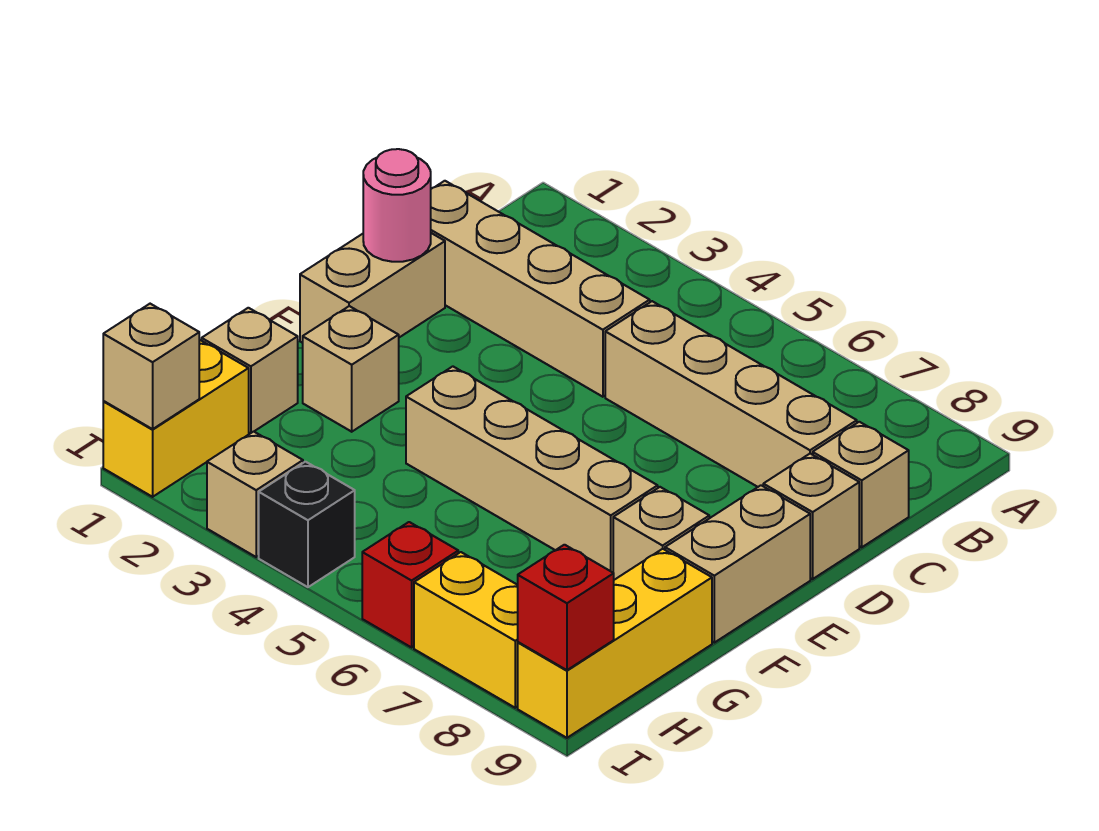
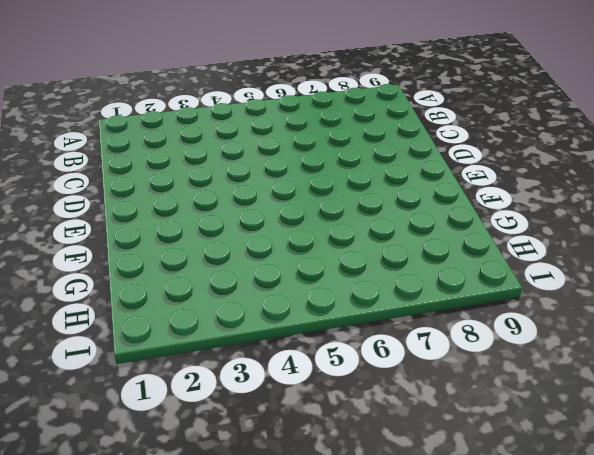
none -> tan 1x4 brick [431,181,650,397]
none -> tan 1x4 brick [605,301,857,487]
none -> tan 1x1 brick [813,422,909,547]

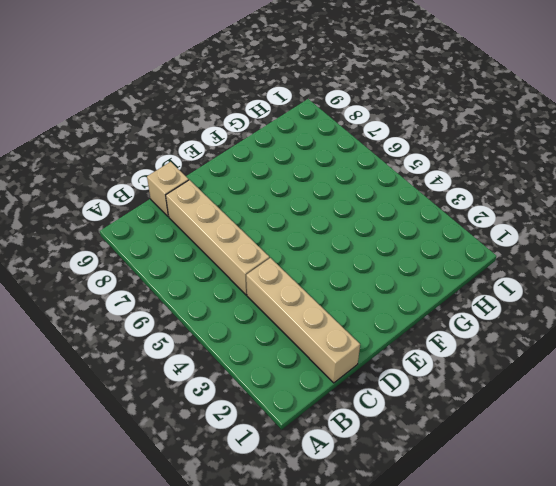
none -> tan 1x2 brick [300,233,445,343]
none -> tan 1x1 brick [763,454,859,579]
none -> tan 1x2 brick [665,485,810,643]

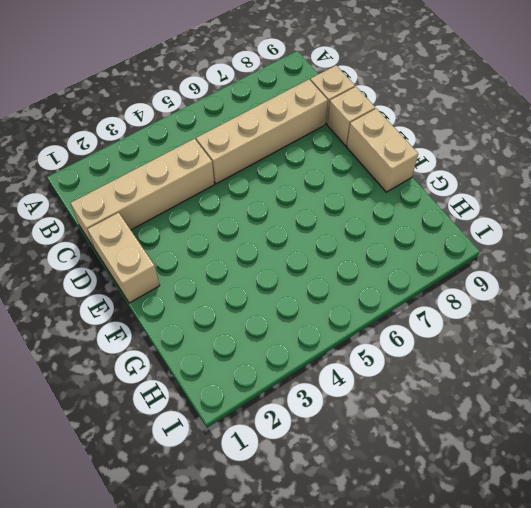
none -> tan 1x1 brick [303,306,399,432]
none -> tan 1x4 brick [406,366,658,572]
none -> tan 1x1 brick [613,487,709,580]

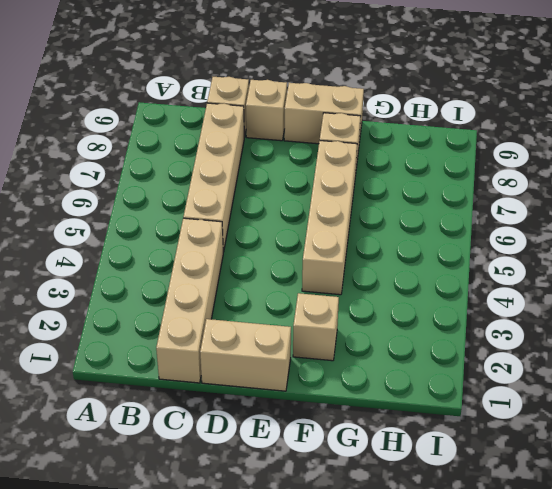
none -> tan 1x1 brick [202,308,298,433]
none -> yellow 1x3 brick [518,549,712,738]
none -> yellow 1x2 brick [103,340,249,497]

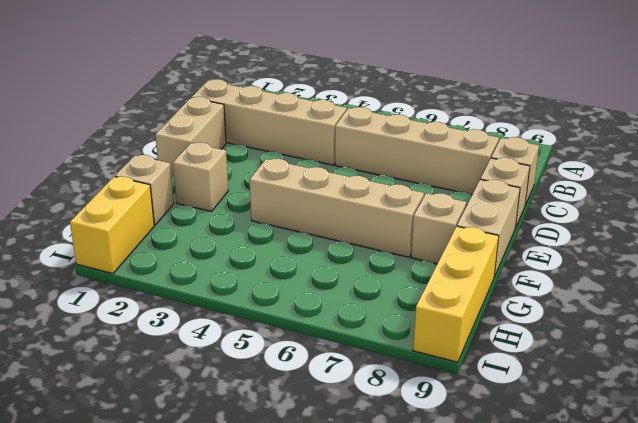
none -> tan 1x1 brick [207,431,303,557]
none -> black 1x1 brick [259,462,355,587]
none -> red 1x1 brick [362,522,458,647]

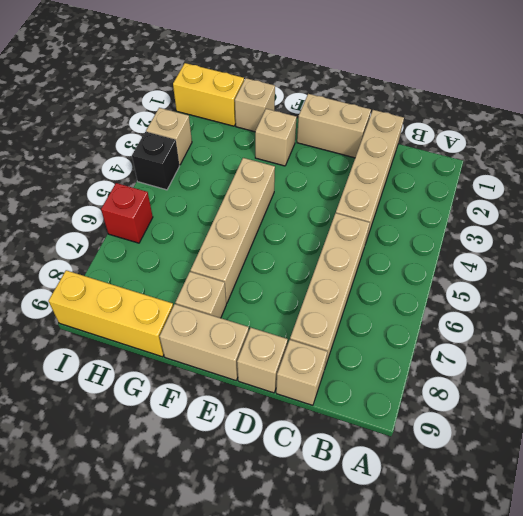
none -> yellow 1x2 brick [414,552,518,708]
none -> pink 1x1 round brick [363,149,431,262]
none -> tan 1x1 brick [103,304,199,429]

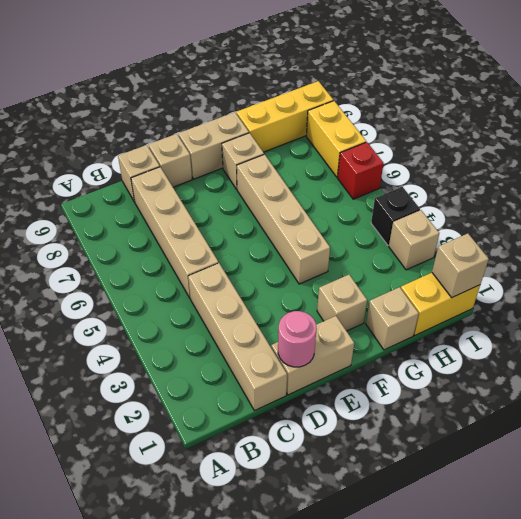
none -> red 1x1 brick [518,545,614,670]

